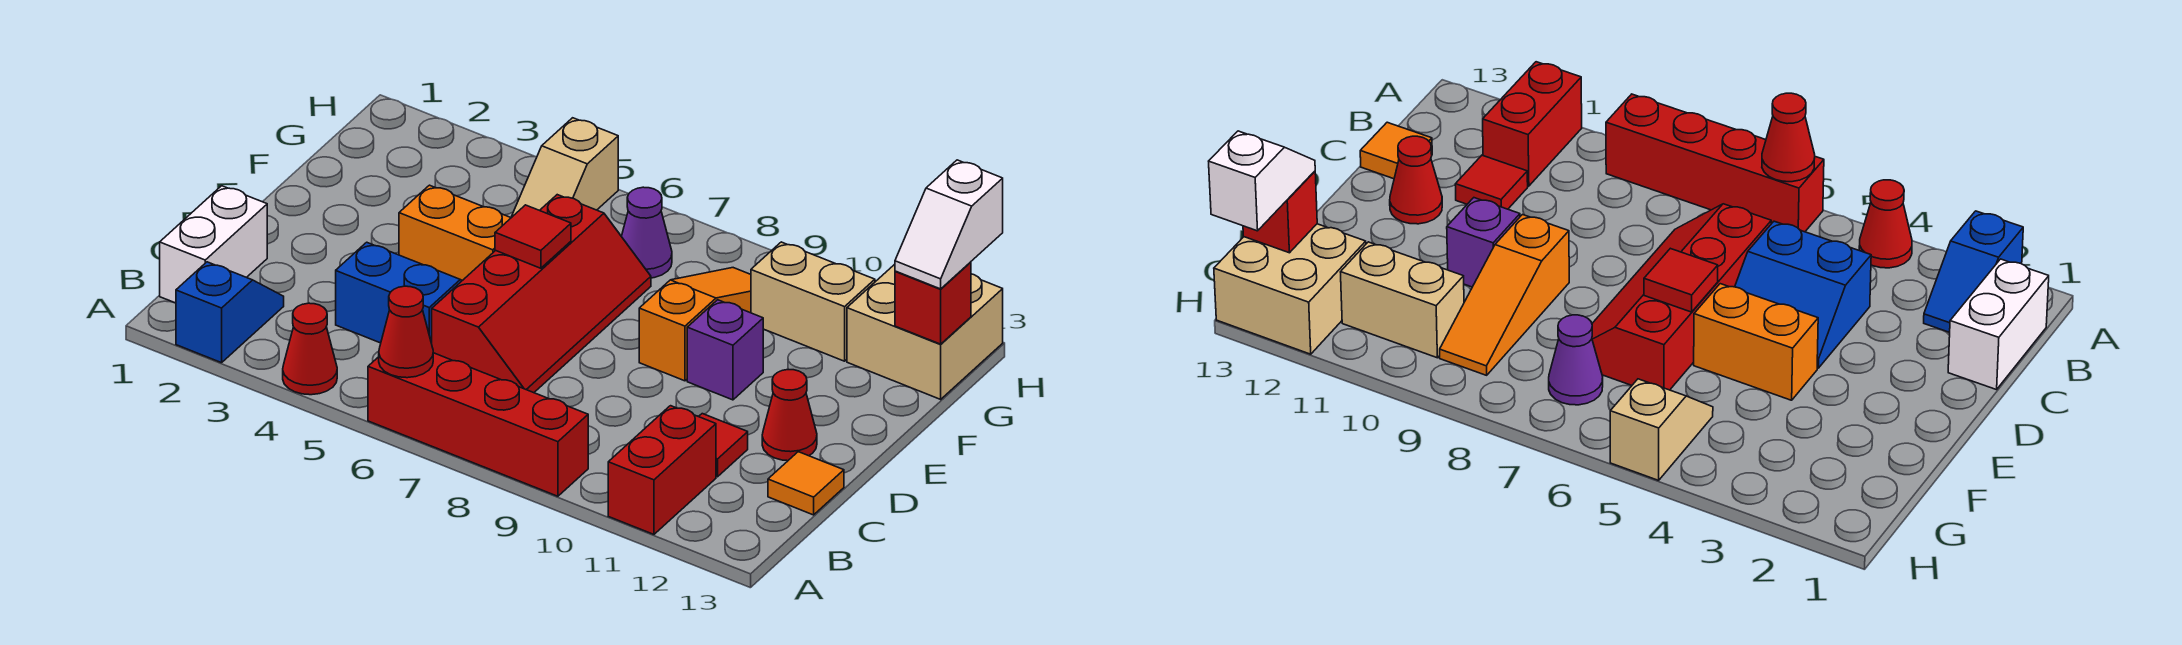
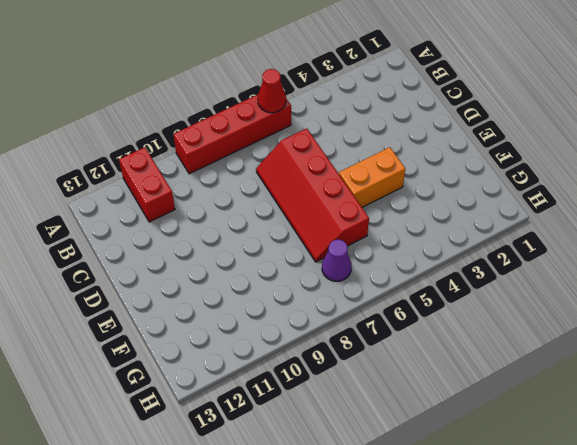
none -> blue 1x2 slope [176,262,284,363]
none -> red 1x1 cone [283,303,337,395]
none -> white 1x2 brick [160,186,267,303]

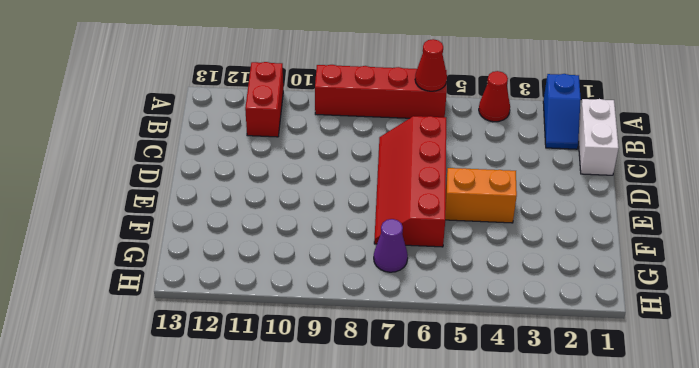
none -> blue 2x2 slope [336,242,462,343]
none -> red 1x1 tile [699,414,748,477]
none -> orange 1x1 tile [768,452,844,515]

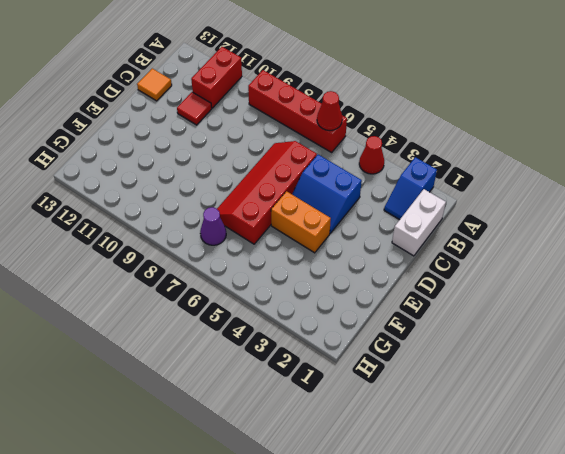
none -> red 1x1 cone [762,370,817,461]
none -> orange 1x3 slope [639,268,751,381]
none -> purple 1x1 brick [687,300,764,400]

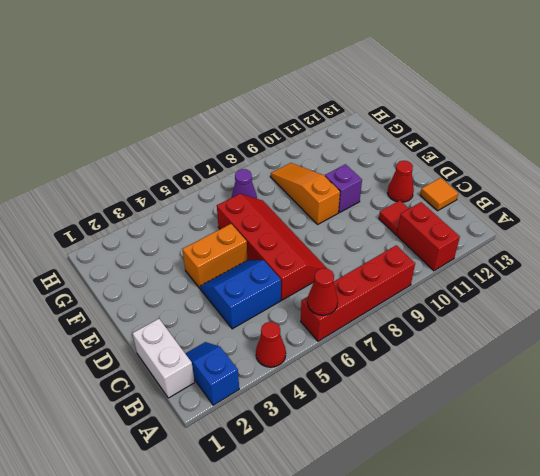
none -> tan 1x2 slope [511,118,618,218]
none -> tan 1x2 brick [751,242,875,361]
none -> tan 2x2 brick [847,264,1003,399]

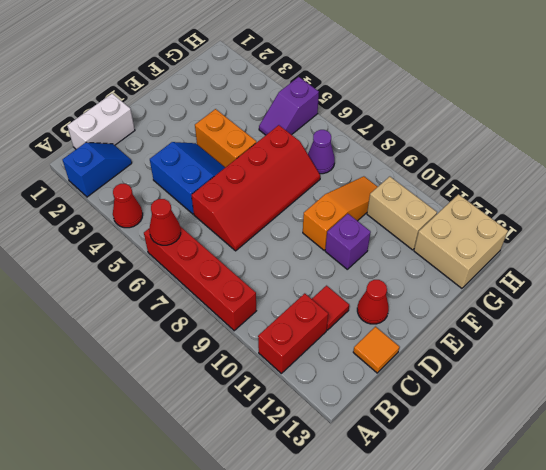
purple 1x2 slope [259,77,319,135] -> tan 1x2 slope [511,118,618,218]
none -> red 1x1 tile [495,205,571,268]
none -> red 1x1 brick [895,262,971,344]
none -> white 1x2 slope [895,160,1003,289]

